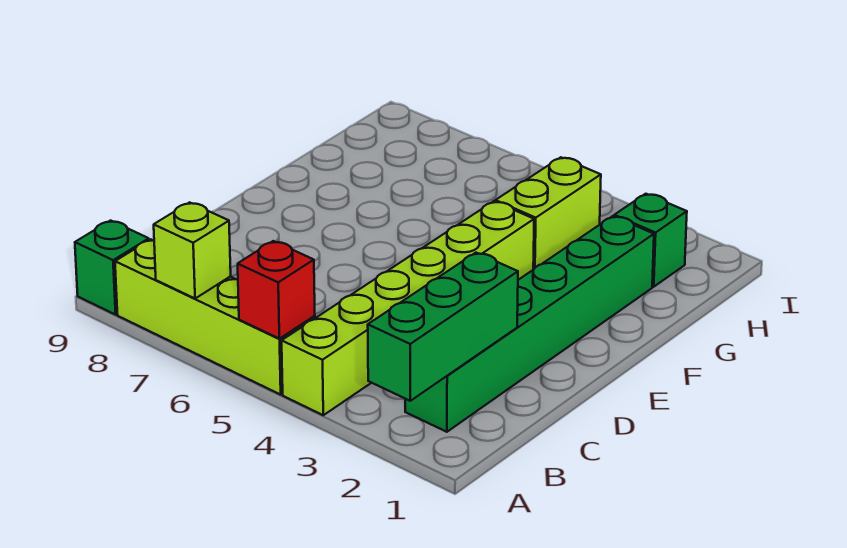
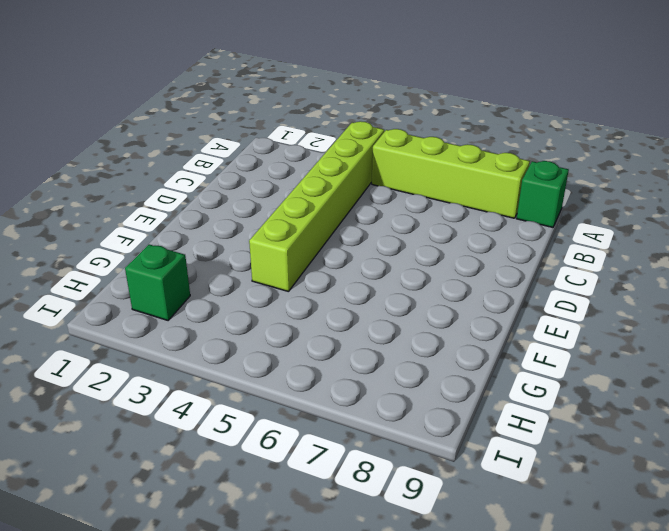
none -> green 1x6 brick [405,216,654,432]
none -> lime 1x2 brick [495,157,601,270]

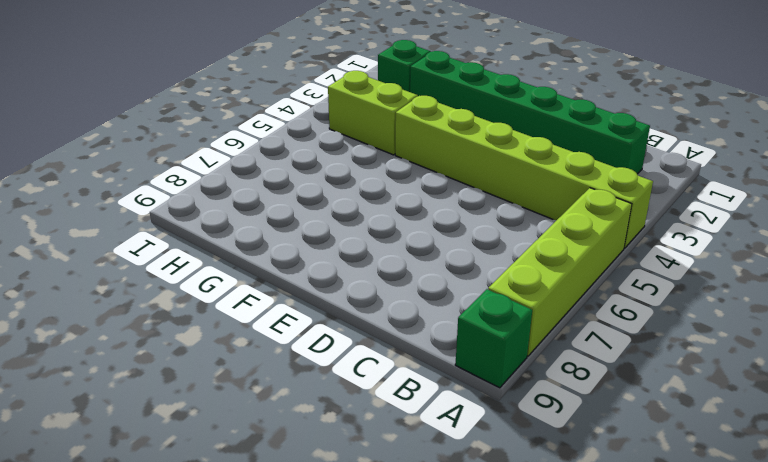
none -> green 1x3 brick [368,253,518,401]
none -> red 1x1 brick [238,241,315,339]

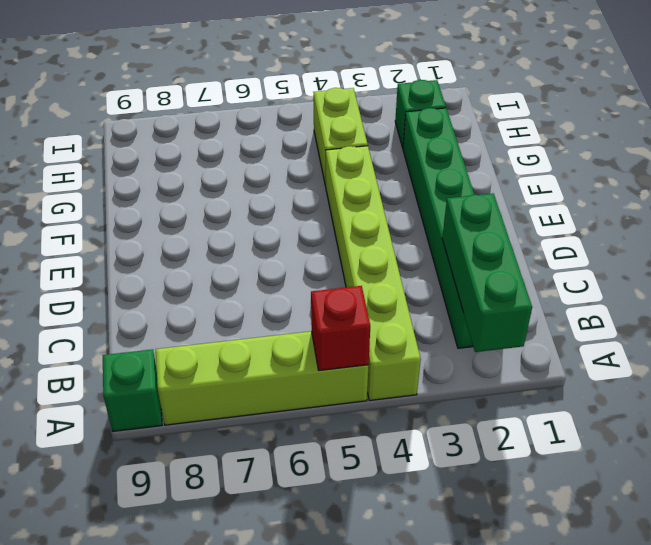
none -> lime 1x1 brick [154,202,231,299]

